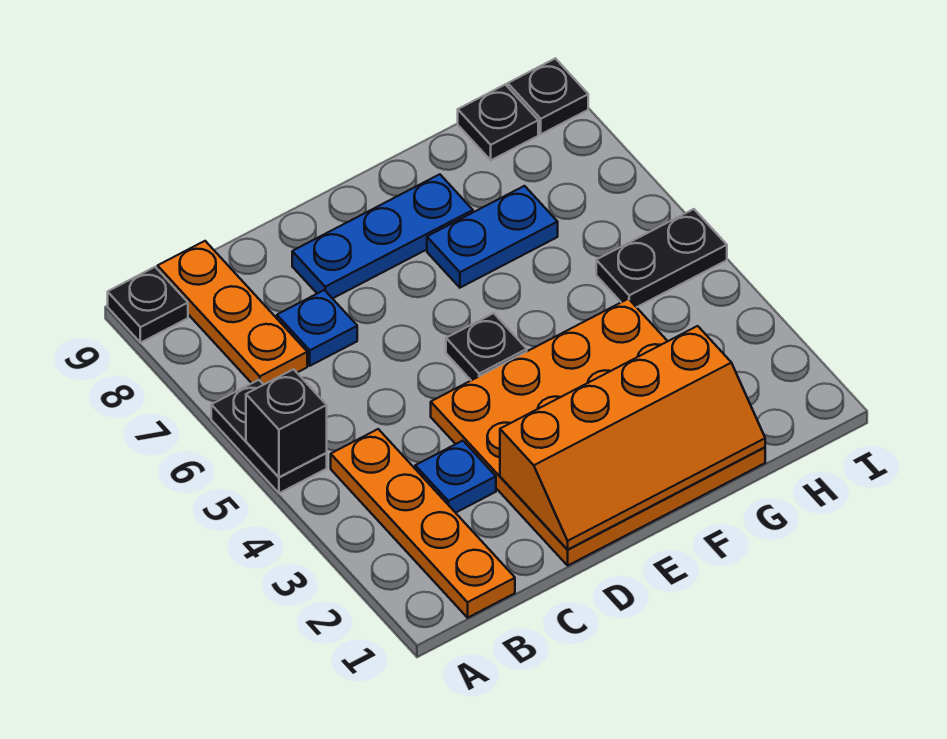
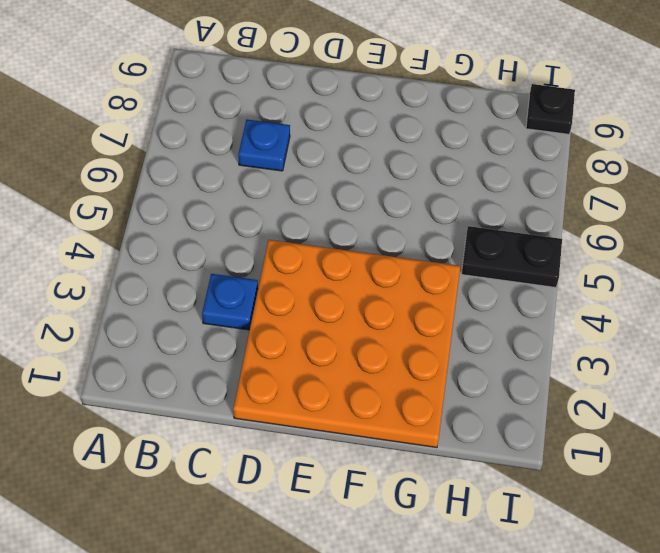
none -> black 1x2 plate [211,380,327,493]
none -> black 1x1 plate [108,267,188,343]
none -> orange 1x4 plate [331,429,515,618]

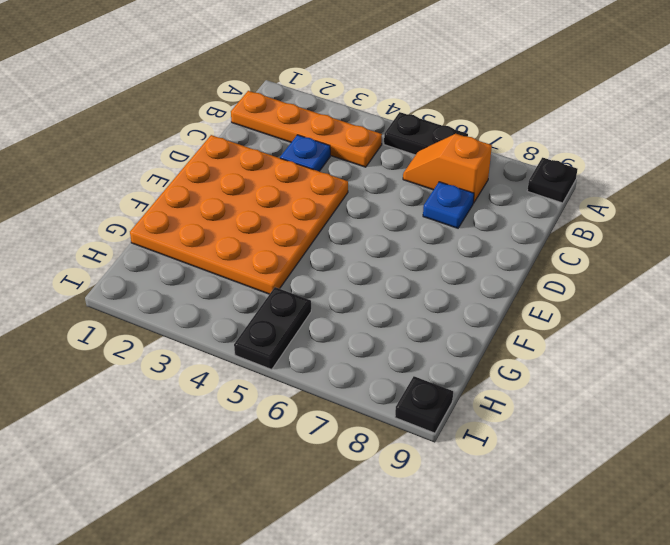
orange 1x2 slope [403,134,492,203] -> orange 1x3 plate [158,241,307,384]
none -> blue 1x3 plate [292,174,473,299]
none -> black 1x1 plate [446,313,527,380]
none -> blue 1x2 plate [427,186,558,288]

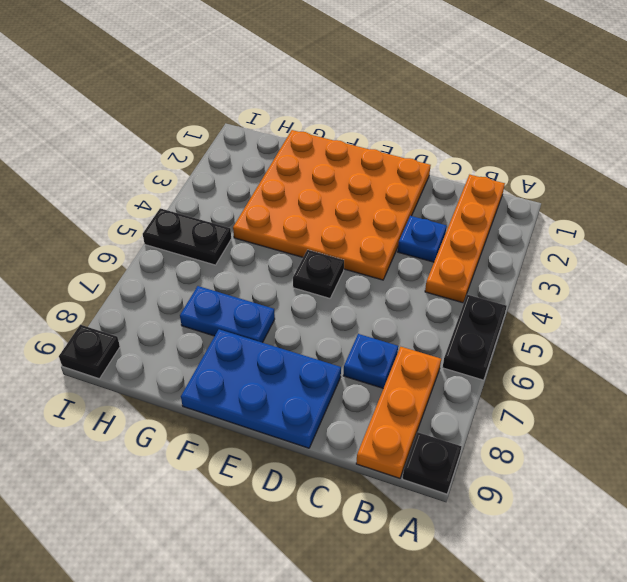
blue 2x3 plate [181,329,341,448] -> blue 1x3 plate [292,174,473,299]
none -> black 1x1 plate [458,85,538,160]
none -> black 1x1 brick [246,369,327,477]
none -> orange 2x4 slope [500,326,765,549]

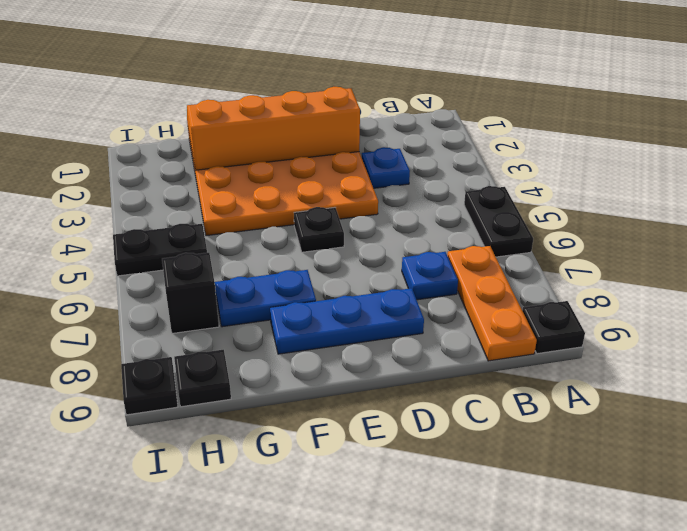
black 1x1 brick [162,253,219,333] -> black 1x1 brick moved to [246,369,327,477]
none -> orange 1x4 plate [331,429,515,618]

